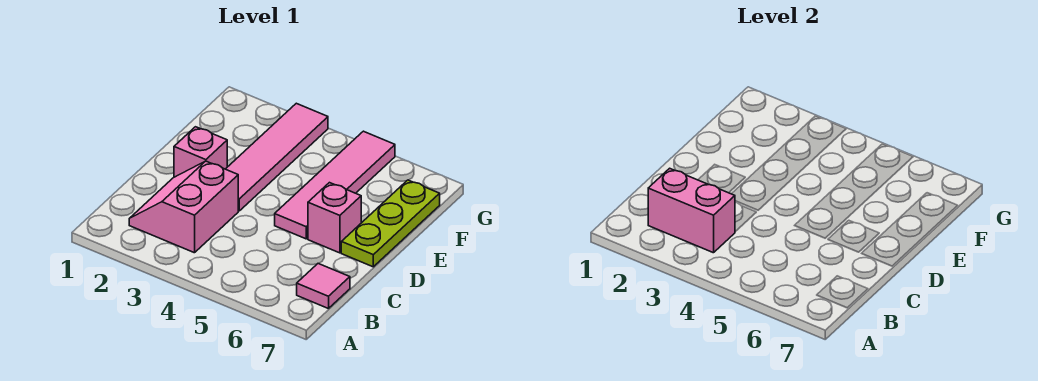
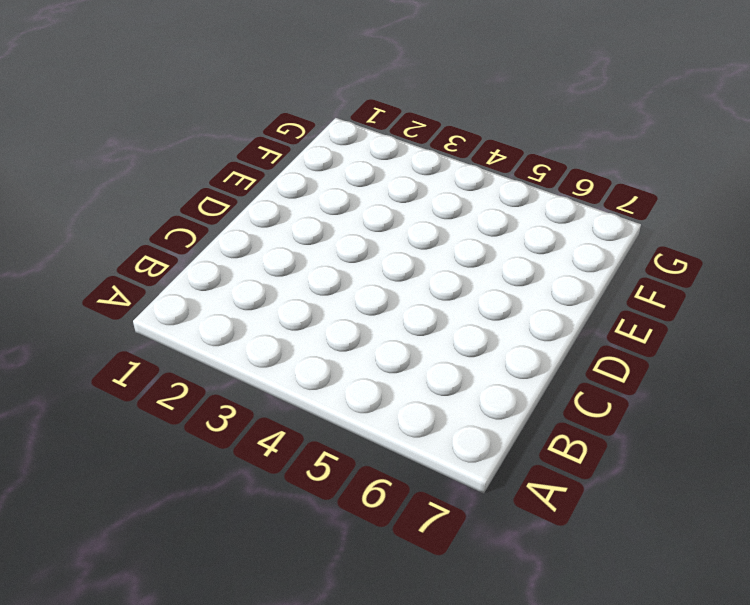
none -> pink 2x2 slope [129,161,238,253]
none -> pink 1x1 tile [297,264,350,309]

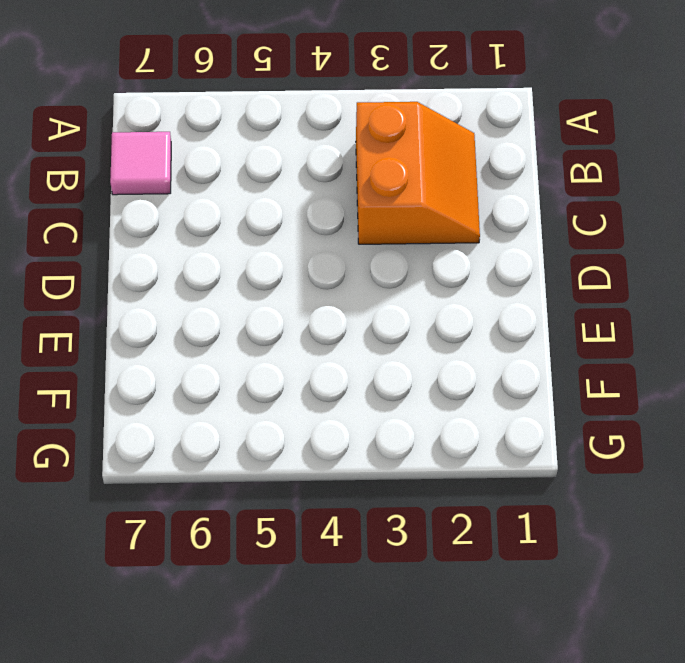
orange 2x2 slope [356,102,480,244] -> pink 2x2 slope [129,161,238,253]
none -> pink 1x1 brick [174,127,227,177]
none -> pink 1x4 tile [226,103,328,211]

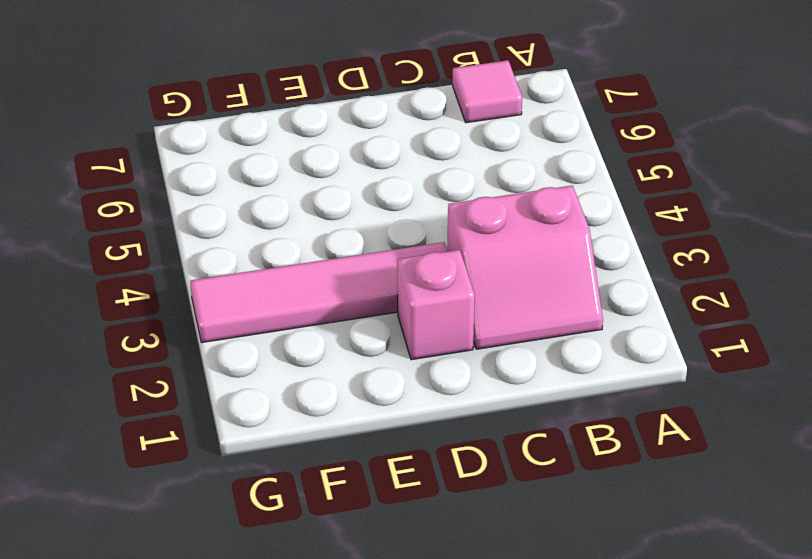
none -> pink 1x4 tile [275,131,395,239]
none -> pink 1x1 brick [308,183,361,253]

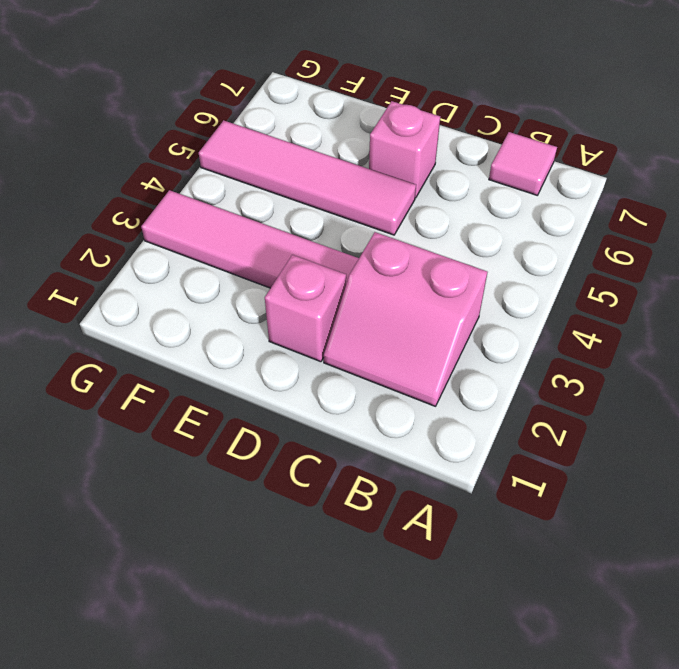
none -> lime 1x3 plate [341,180,440,267]
none -> pink 1x2 brick [648,168,735,253]

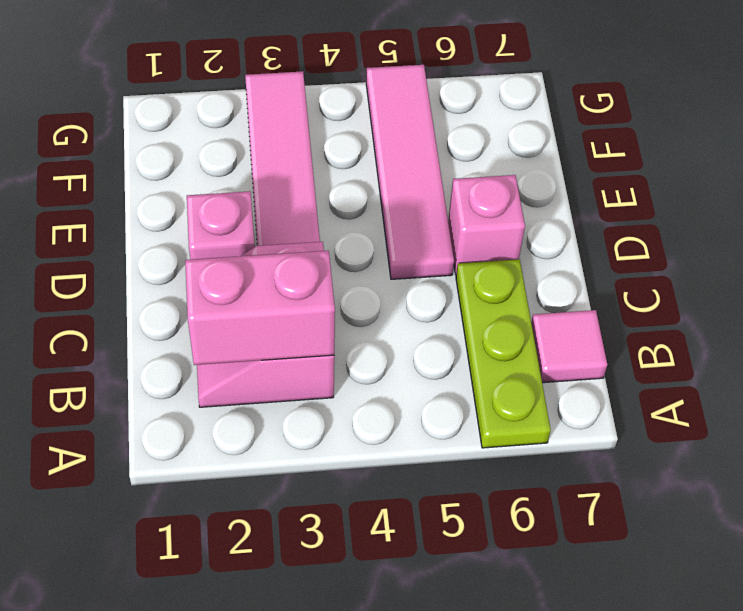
lime 1x3 plate [456,259,551,448] -> lime 1x3 plate moved to [341,180,440,267]

